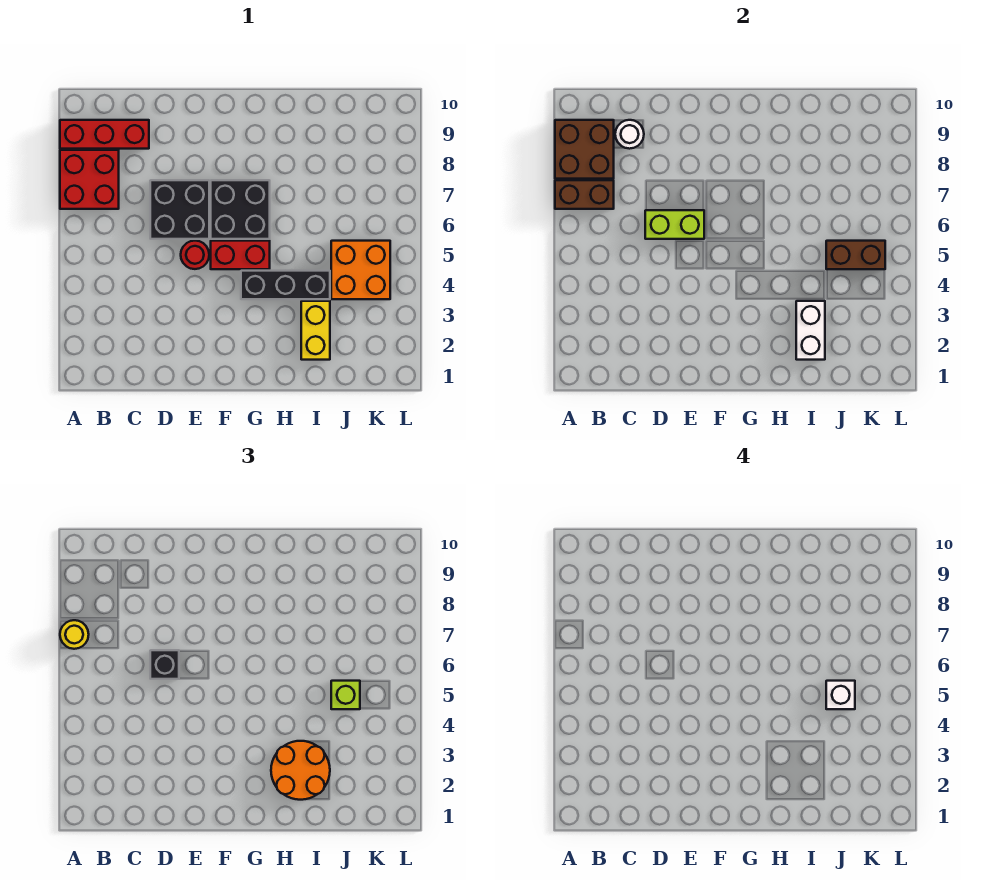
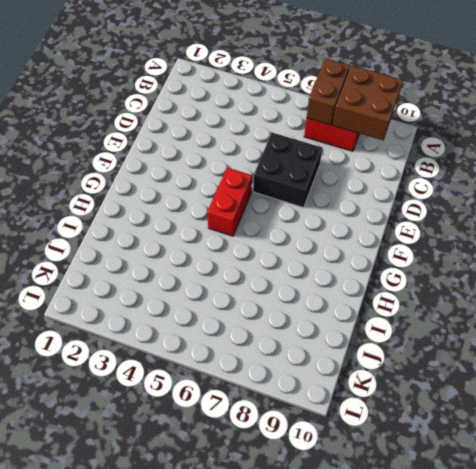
none -> red 1x3 brick [60,120,149,149]
none -> red 1x1 round brick [181,241,209,269]
none -> black 2x2 brick [211,180,270,239]

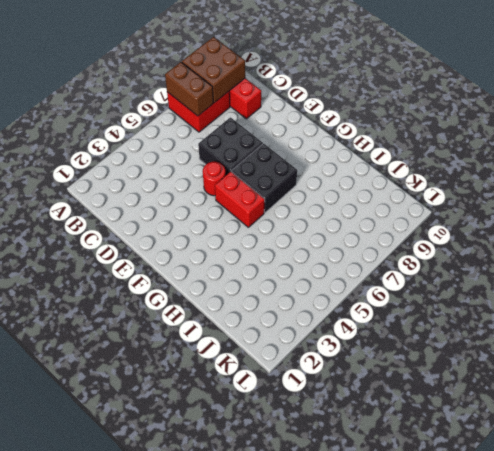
none -> black 1x3 brick [241,271,330,299]
none -> yellow 1x2 brick [301,301,330,360]
none -> orange 2x2 brick [331,241,390,299]

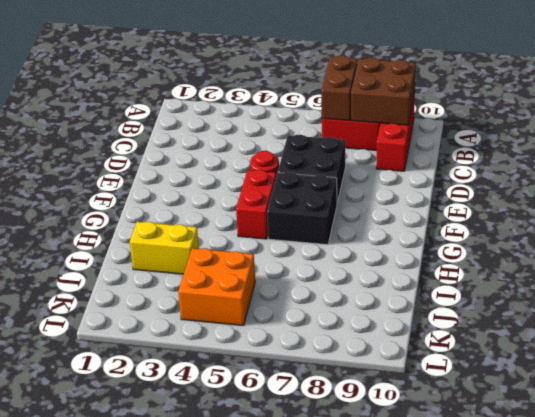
none -> black 1x3 brick [241,271,330,299]
none -> white 1x1 round brick [615,120,644,149]
none -> lime 1x2 brick [645,210,704,239]

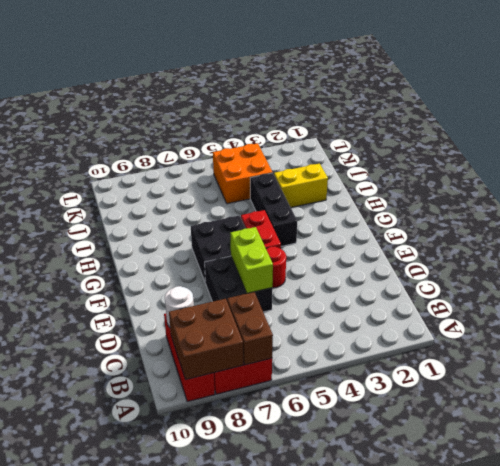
none -> white 1x2 brick [796,301,825,360]
none -> brown 1x2 brick [826,241,885,269]
none -> yellow 1x1 round brick [60,620,89,649]

